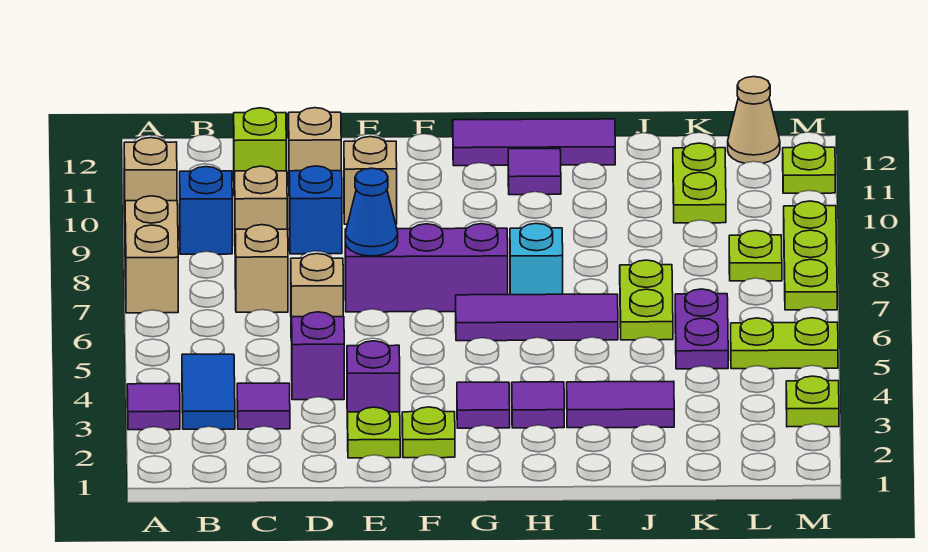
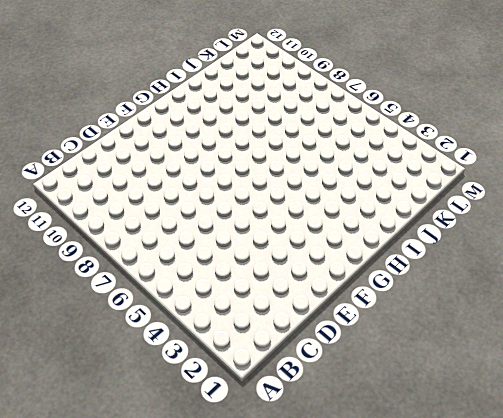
none -> purple 1x1 tile [127,384,180,430]
none -> tan 1x2 brick [125,196,178,313]
none -> tan 1x1 brick [124,138,177,213]
none -> blue 1x2 tile [182,354,235,429]

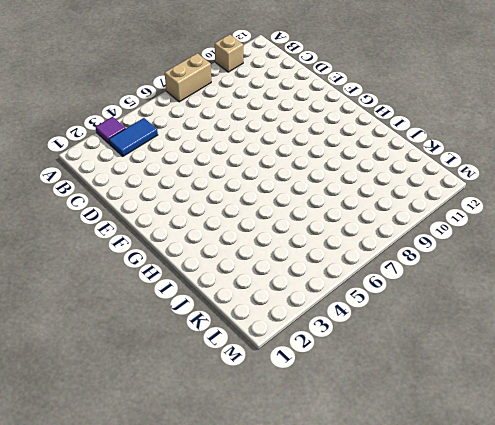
none -> blue 1x1 brick [180,167,232,254]
none -> purple 1x1 tile [237,383,290,429]
none -> tan 1x1 brick [235,225,288,312]
none -> tan 1x1 brick [235,166,287,230]

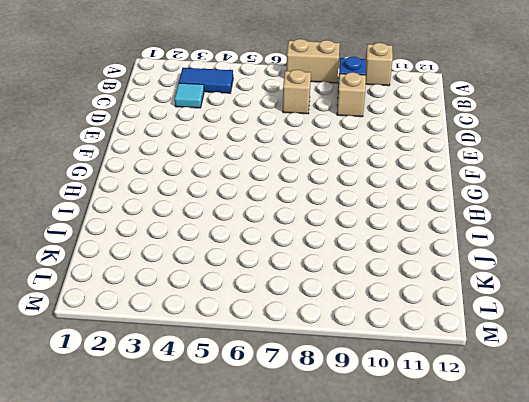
cyan 1x1 tile [175,83,204,108] -> purple 1x1 tile [237,383,290,429]
none -> purple 1x1 tile [127,384,180,430]
none -> lime 1x1 brick [234,108,286,196]
none -> purple 1x1 brick [292,312,344,400]
none -> tan 1x1 brick [291,254,343,341]

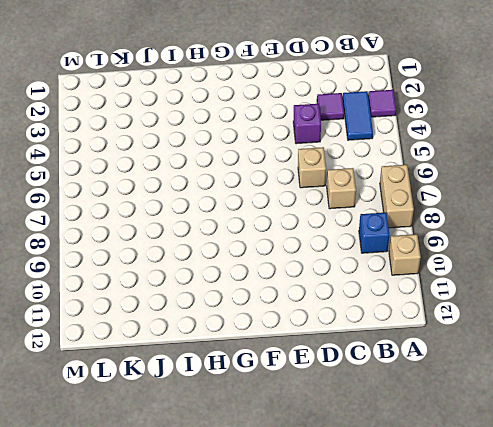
none -> tan 1x1 brick [235,166,287,230]
none -> lime 1x1 brick [234,108,286,196]
none -> blue 1x1 brick [289,166,342,254]
none -> tan 1x1 brick [289,108,341,171]

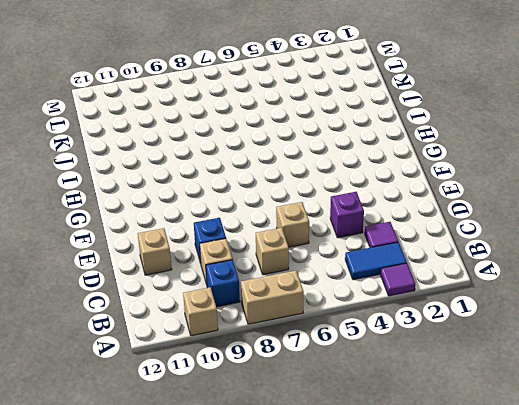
none -> lime 1x1 brick [234,108,286,196]
none -> lime 1x1 plate [348,407,400,458]
none -> purple 1x1 brick [347,341,400,428]
none -> purple 1x3 brick [345,224,508,312]

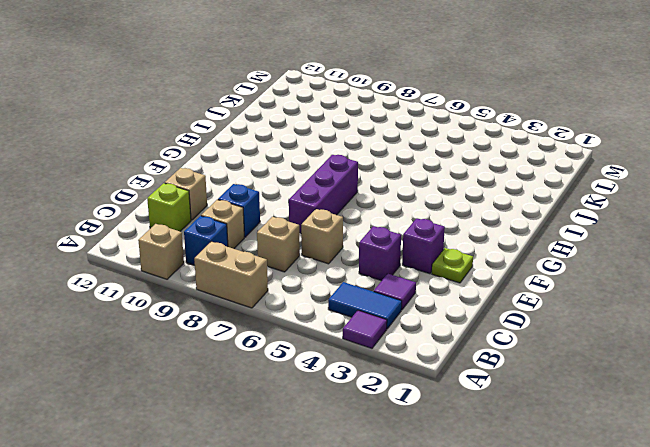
none -> tan 1x1 brick [344,137,397,224]
none -> lime 1x1 plate [402,407,455,458]
none -> purple 1x1 tile [457,382,510,428]
none -> purple 1x3 tile [456,294,618,341]

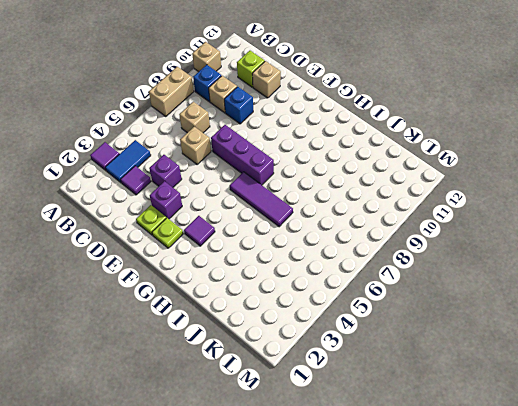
none -> tan 1x1 brick [344,137,397,224]
none -> purple 1x3 tile [453,119,615,166]
none -> purple 1x1 tile [512,382,564,428]
none -> cyan 1x1 brick [510,223,563,295]

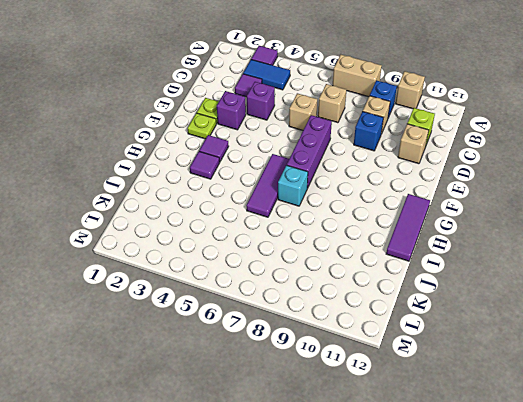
none -> tan 1x1 brick [344,137,397,224]
none -> purple 1x1 tile [508,149,561,195]
none -> purple 1x2 tile [567,381,674,428]
none -> lime 1x2 plate [620,260,673,340]

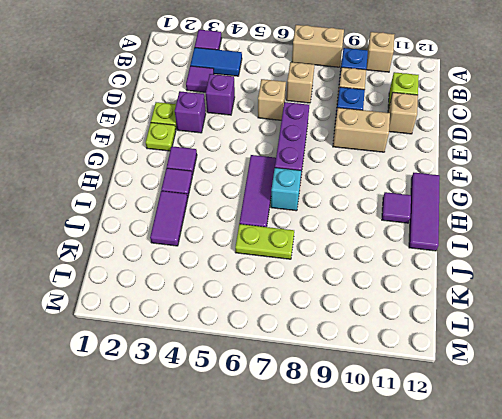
tan 1x2 brick [333,108,390,152] -> tan 1x1 brick [344,137,397,224]
none -> purple 1x2 plate [675,289,728,369]
none -> lime 1x2 plate [673,143,726,223]
none -> lime 1x2 plate [731,318,838,369]
none -> lime 1x1 plate [729,231,782,281]

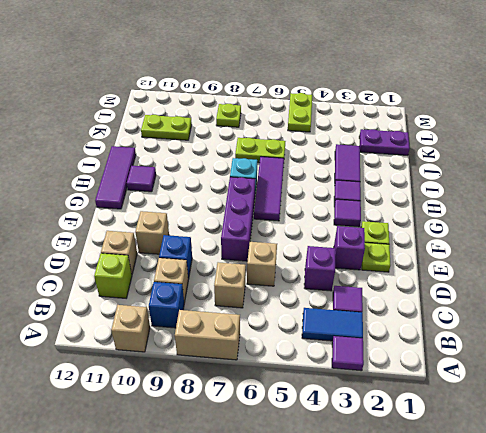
purple 1x2 plate [359,129,410,155] -> purple 1x2 plate moved to [675,289,728,369]
none -> tan 1x1 cone [728,77,780,163]
none -> lime 1x1 plate [786,376,839,427]
none -> lime 1x3 plate [784,201,837,310]
none -> lime 1x1 plate [783,143,835,193]

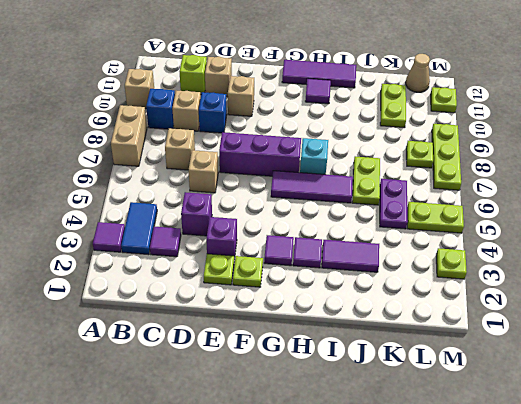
none -> blue 1x1 cone [345,168,398,256]

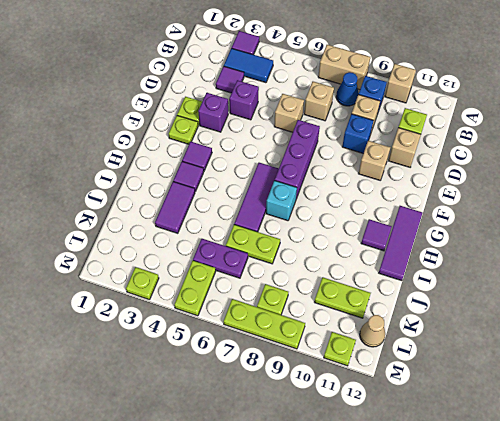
blue 1x1 cone [336,72,359,106] -> blue 1x1 cone moved to [345,168,398,256]

